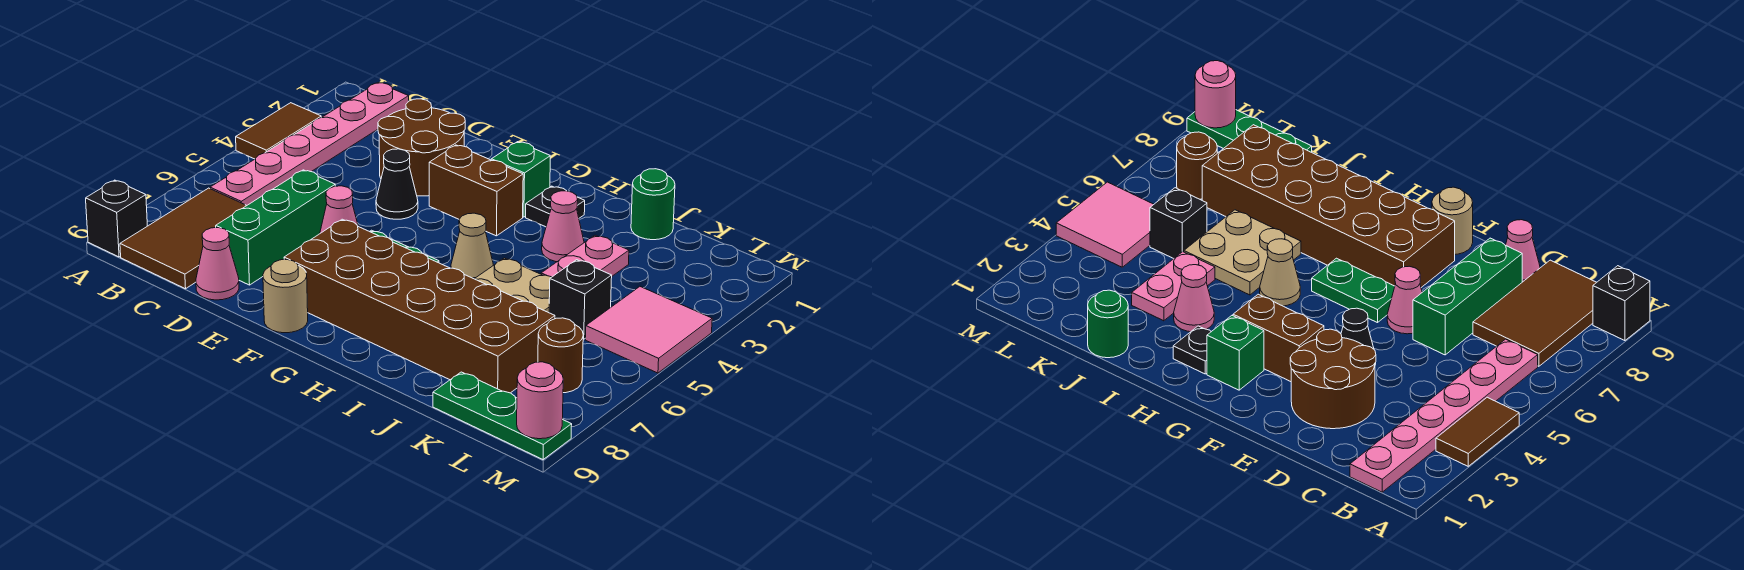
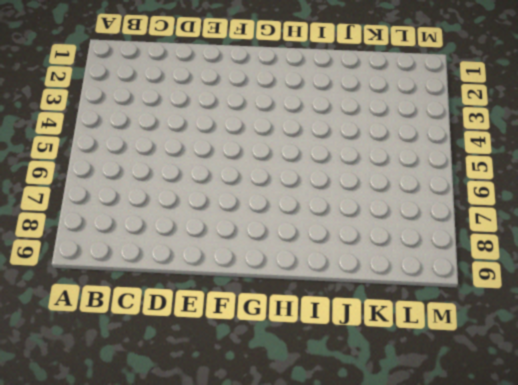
none -> brown 1x2 tile [236,103,321,159]
none -> black 1x1 brick [86,180,147,257]
none -> pink 1x6 plate [210,83,409,205]

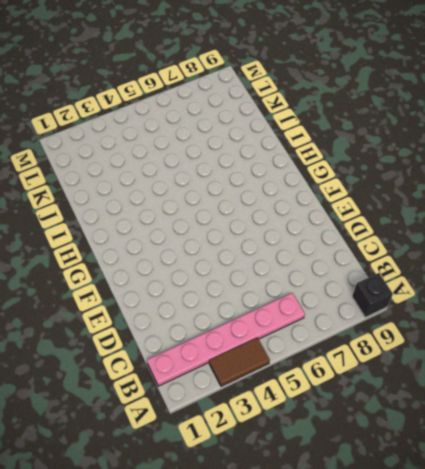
none -> brown 2x3 tile [120,188,247,289]
none -> brown 2x2 round brick [378,99,465,196]
none -> green 1x3 brick [216,170,335,285]

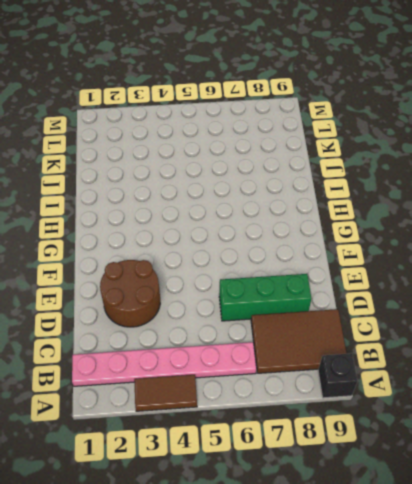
none -> pink 1x1 cone [196,228,239,300]
none -> black 1x1 cone [376,149,418,219]
none -> pink 1x1 cone [320,186,358,233]

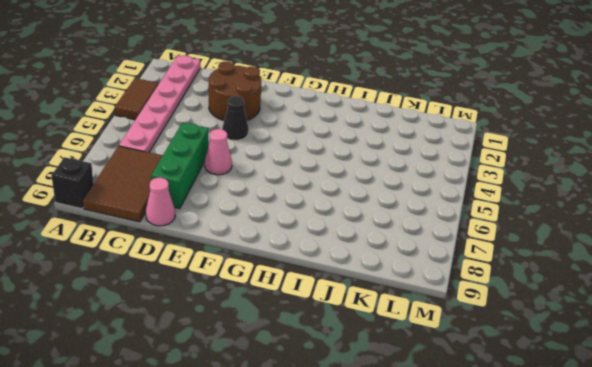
none -> brown 1x2 brick [429,145,523,236]
none -> green 1x2 plate [1312,258,1395,323]
none -> brown 2x6 brick [284,219,555,393]

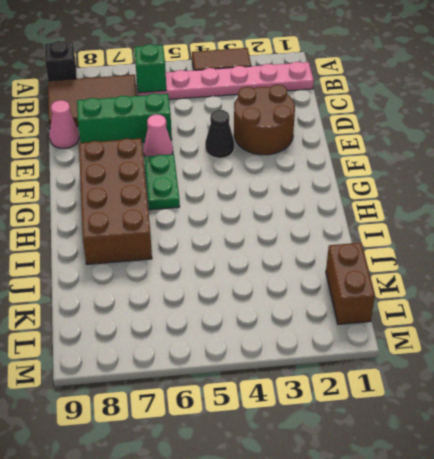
green 1x1 brick [135,44,166,93] -> green 1x1 brick moved to [491,142,550,217]
brown 2x4 brick [79,139,152,264] -> brown 2x6 brick [284,219,555,393]
brown 1x2 brick [326,243,375,324] -> brown 1x2 brick moved to [429,145,523,236]
none -> tan 1x1 round brick [263,260,308,333]
none -> black 1x1 plate [526,186,585,227]
none -> tan 1x1 cone [451,213,493,279]

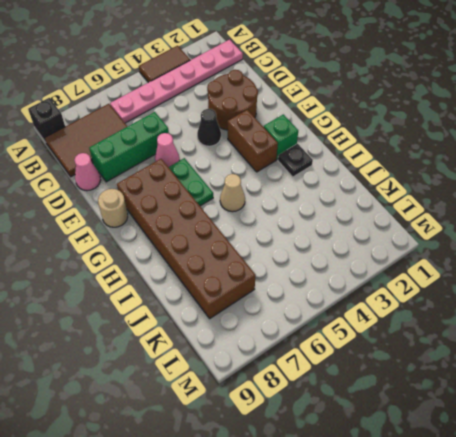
none -> pink 1x1 cone [542,191,584,262]
none -> tan 2x2 plate [475,258,551,313]
none -> green 1x1 round brick [631,169,675,240]

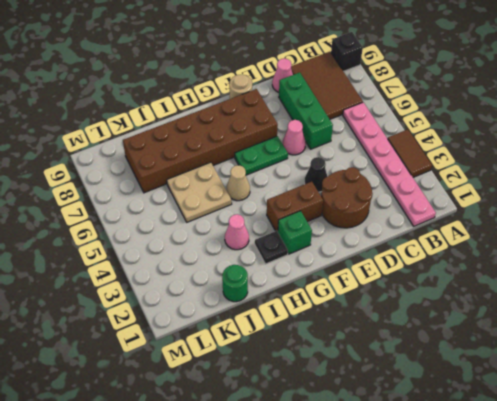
none -> pink 1x2 plate [541,235,629,277]
none -> black 1x1 brick [549,260,612,339]
none -> green 1x3 plate [433,372,572,459]

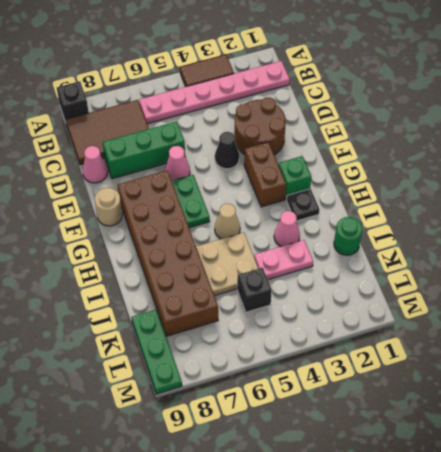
none -> pink 2x2 tile [585,287,712,373]
none -> brown 1x1 round brick [538,318,583,393]
none -> pink 1x1 round brick [517,362,563,439]

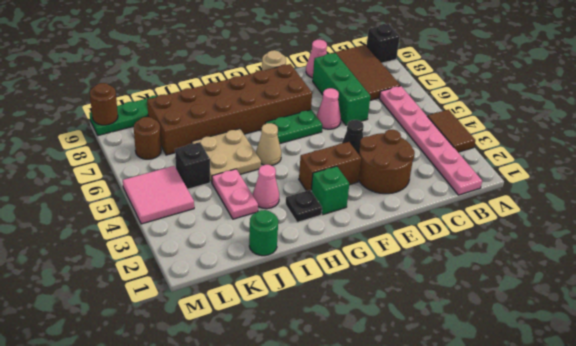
brown 1x1 round brick [90,83,118,125] -> pink 1x1 round brick [517,362,563,439]

